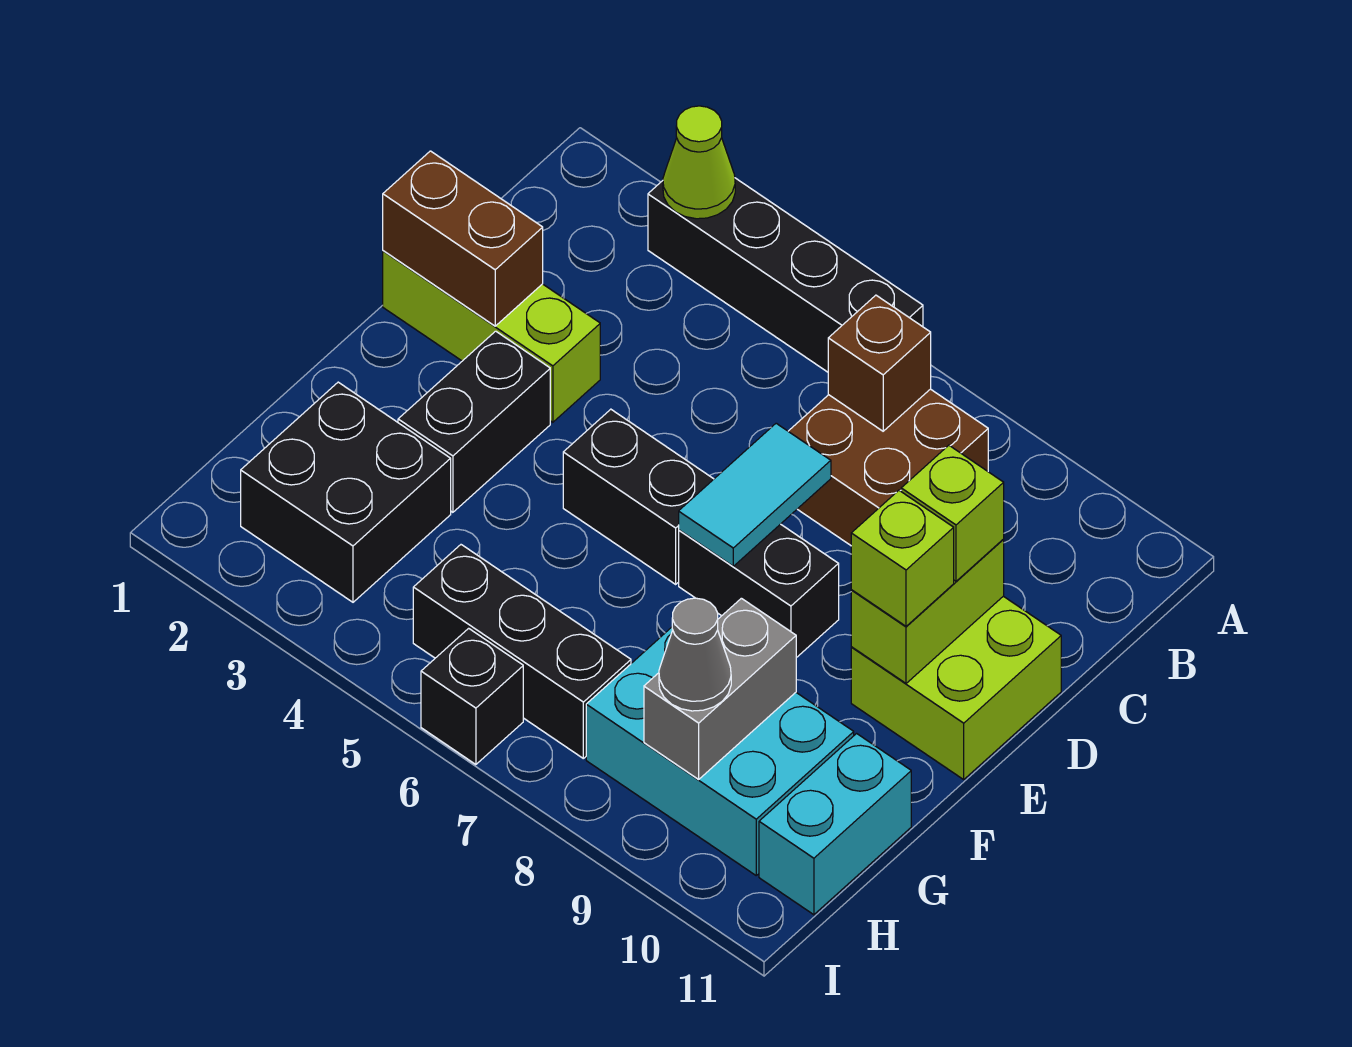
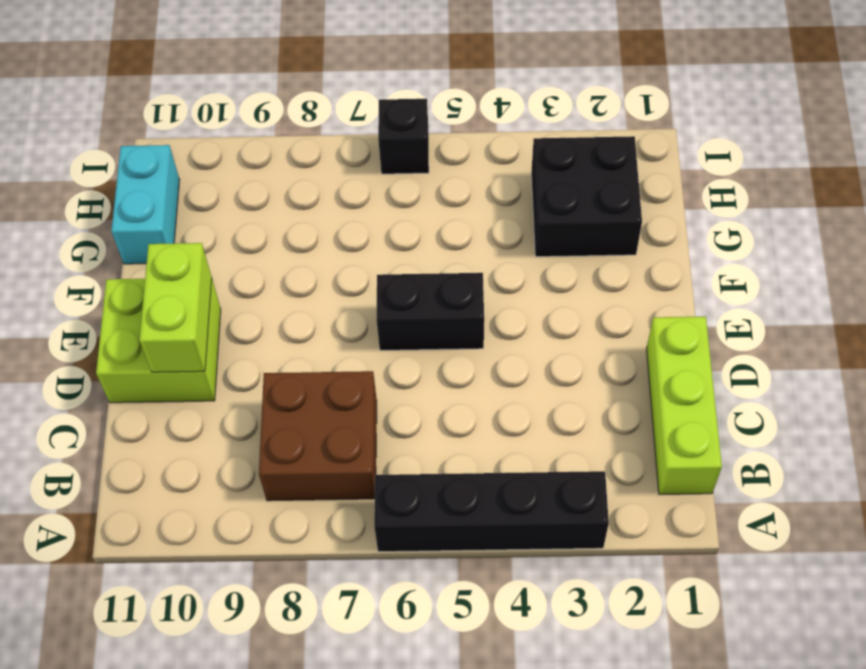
lime 1x3 brick [646,316,722,494] -> lime 1x3 brick turned to [383,251,600,422]
none -> black 1x2 brick [398,331,550,512]
none -> black 1x2 brick [679,524,839,658]
none -> cyan 2x3 brick [586,627,854,875]

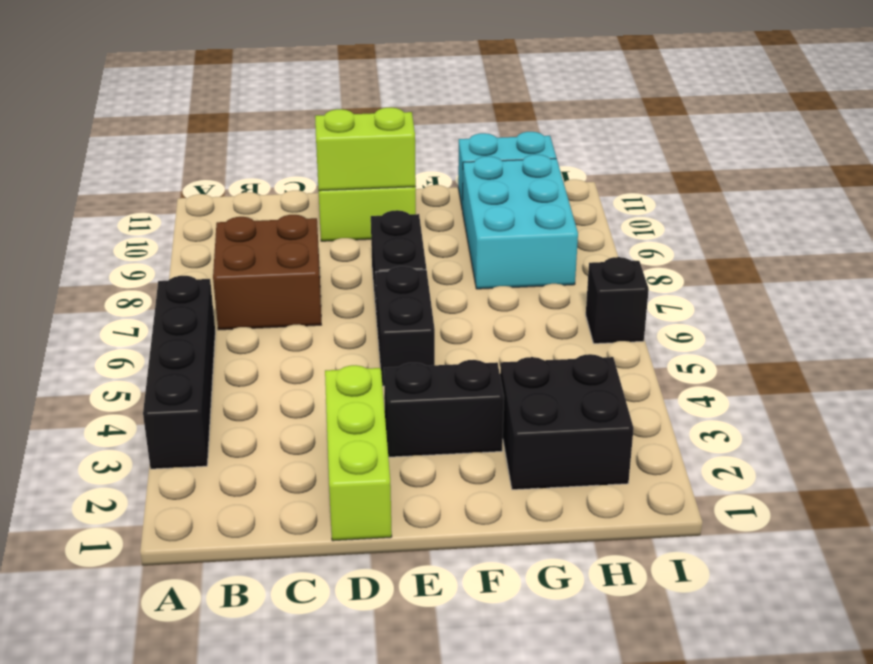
none -> black 1x3 brick [413,545,631,758]
none -> lime 1x1 cone [663,106,735,219]
none -> brown 1x1 brick [828,295,931,431]

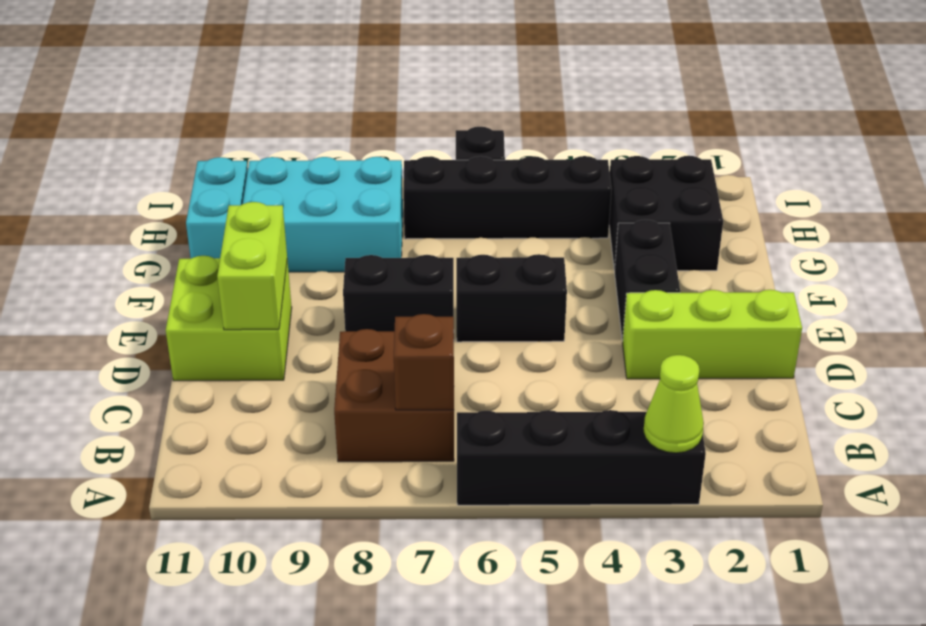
black 1x4 brick [403,156,612,239] -> black 1x3 brick [413,545,631,758]
none -> brown 1x2 brick [383,151,543,326]
none -> cyan 1x2 tile [679,423,831,566]
none -> grey 1x2 brick [644,598,796,779]

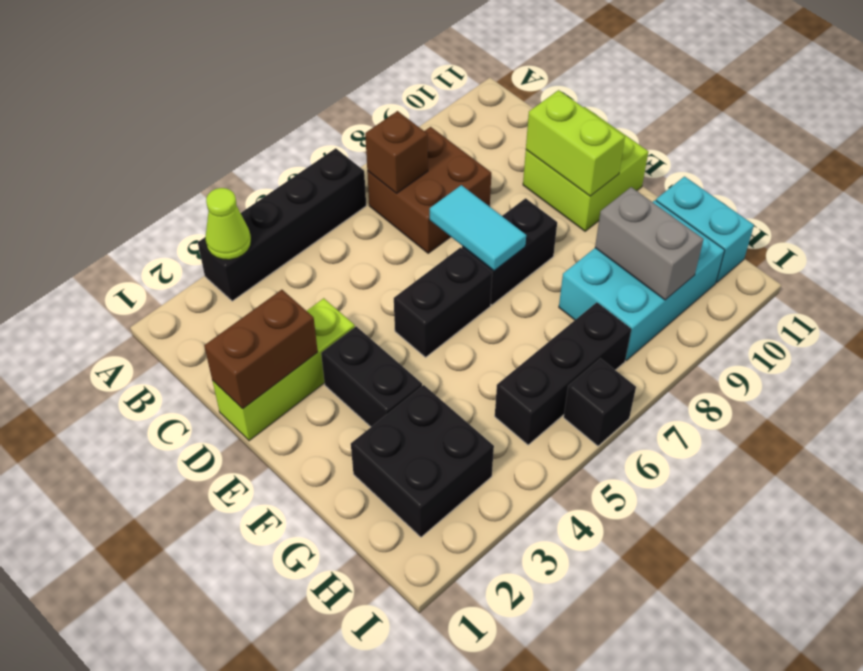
none -> lime 1x1 brick [901,445,1004,581]
none -> lime 1x1 brick [851,490,954,626]
none -> grey 1x1 cone [659,598,731,711]

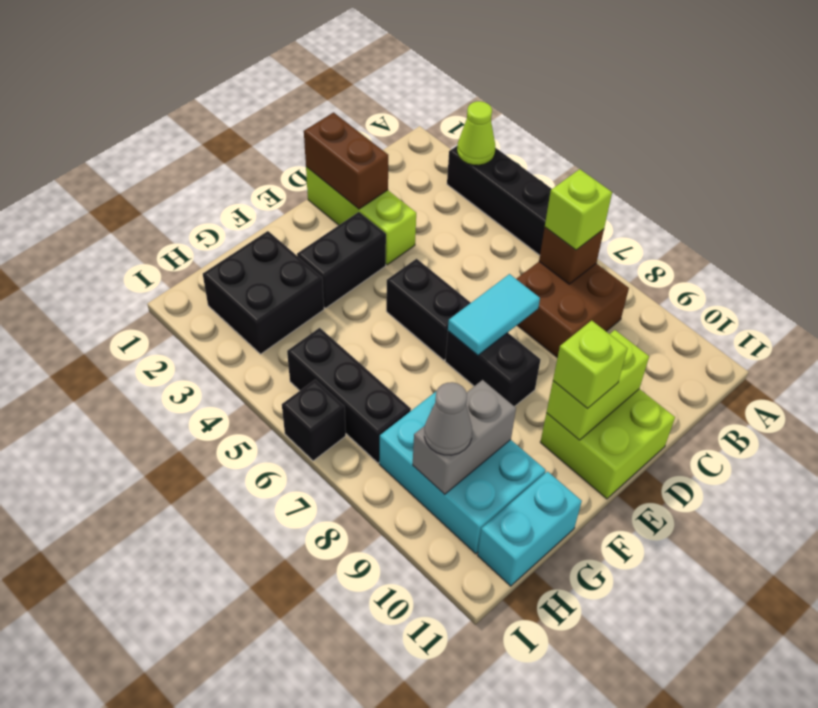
lime 1x1 brick [545,169,612,250] -> lime 1x1 brick moved to [901,445,1004,581]

